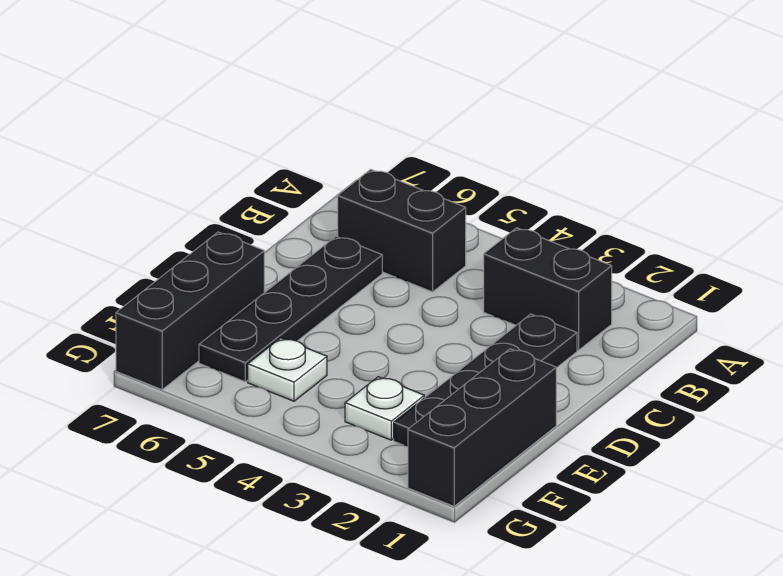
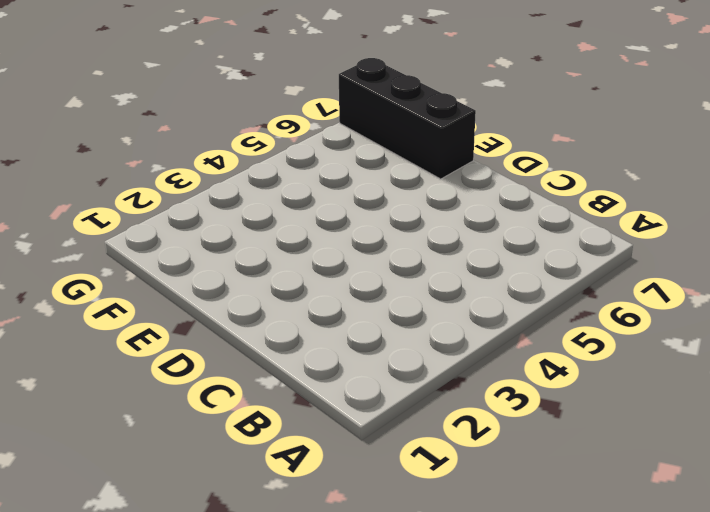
none -> black 1x2 brick [484,228,612,350]
none -> black 1x2 brick [338,169,466,292]

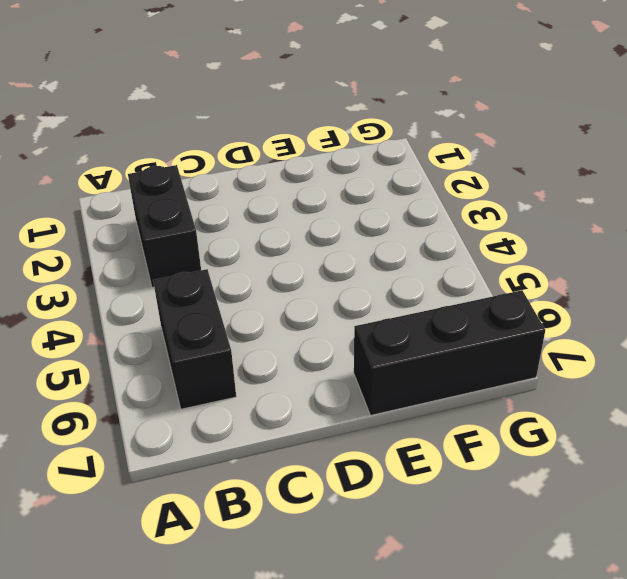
none -> black 1x4 plate [394,314,577,446]
none -> black 1x4 plate [199,236,382,382]

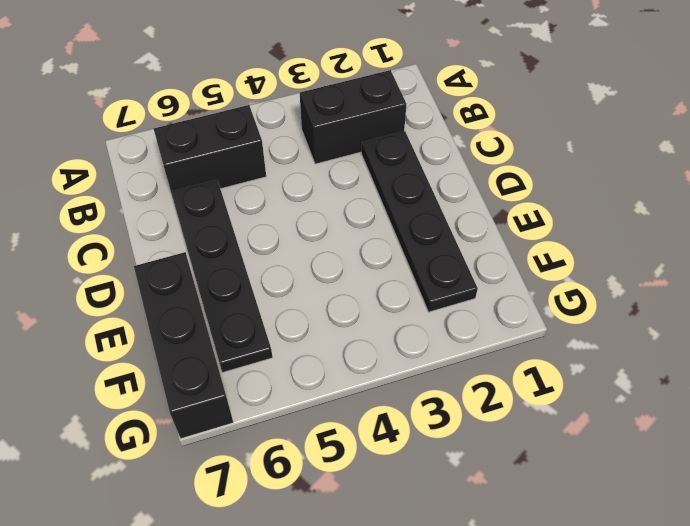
none -> black 1x3 brick [408,349,556,506]
none -> white 1x1 plate [345,377,424,440]

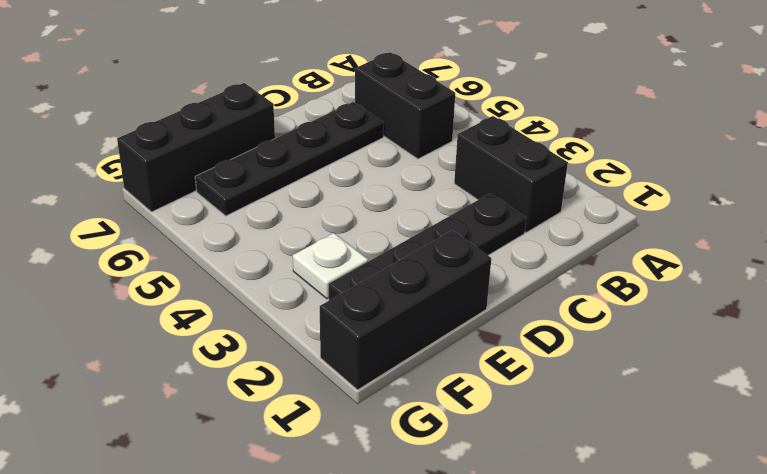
none -> white 1x1 plate [248,338,327,401]

